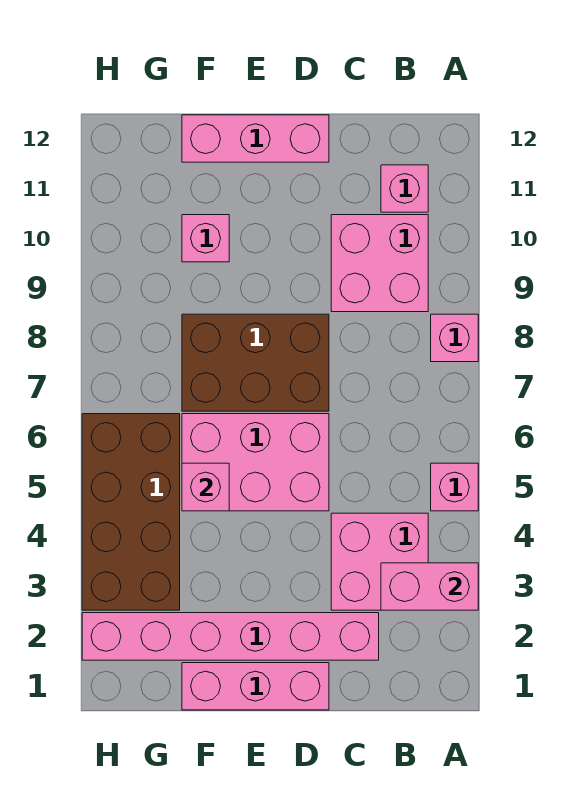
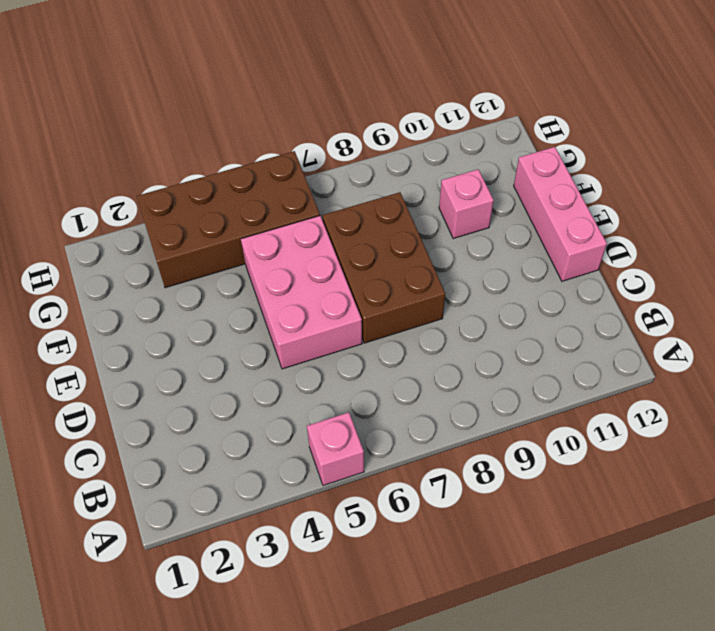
none -> pink 1x1 brick [431,314,478,362]
none -> pink 2x2 brick [331,513,428,610]
none -> pink 2x2 brick [331,215,428,312]

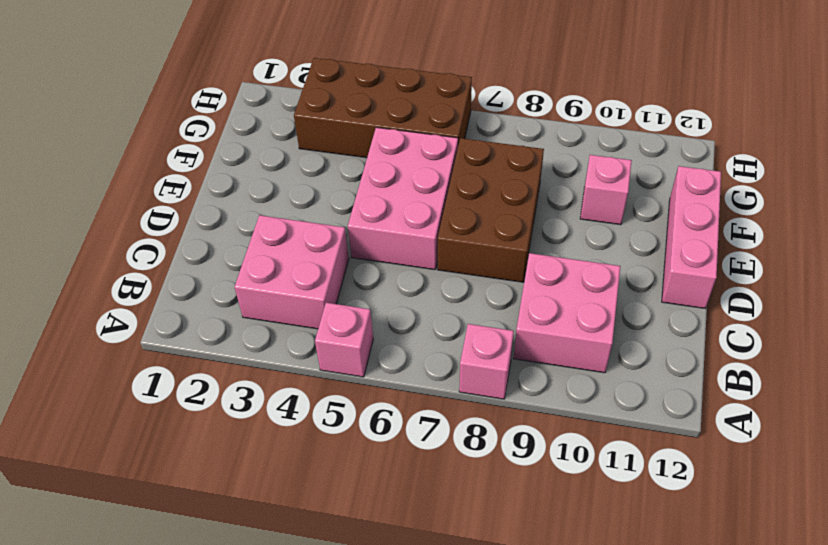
none -> pink 1x1 brick [381,165,428,212]
none -> pink 1x6 brick [82,613,379,660]
none -> pink 1x3 brick [182,663,329,710]

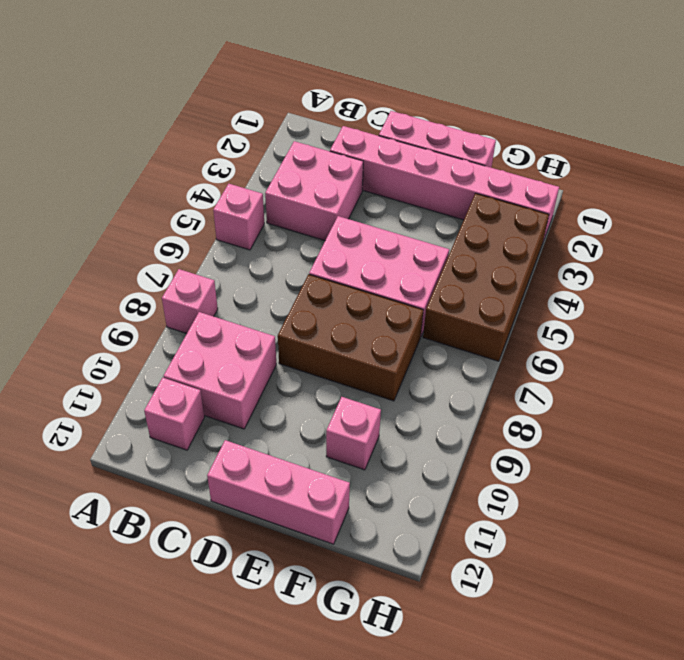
none -> pink 1x2 brick [381,563,478,610]
none -> pink 1x1 brick [182,463,229,511]

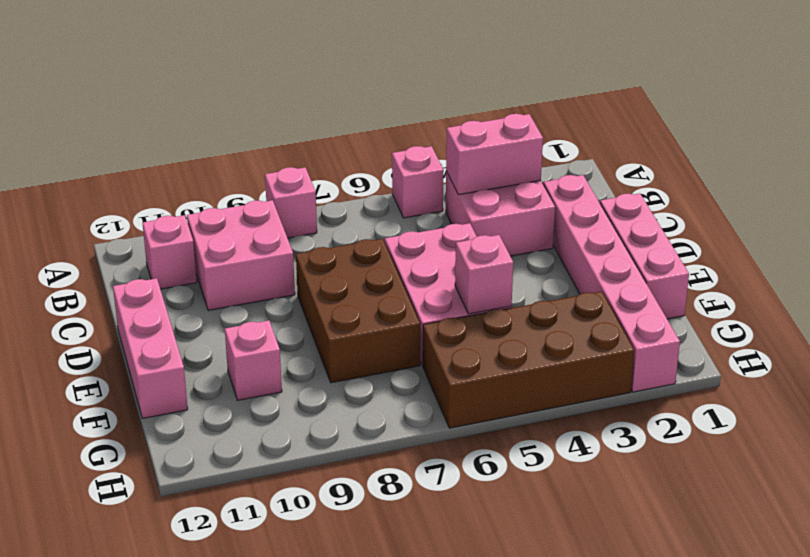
pink 1x2 brick [446,114,543,195] -> pink 1x2 brick turned to [381,563,478,610]

